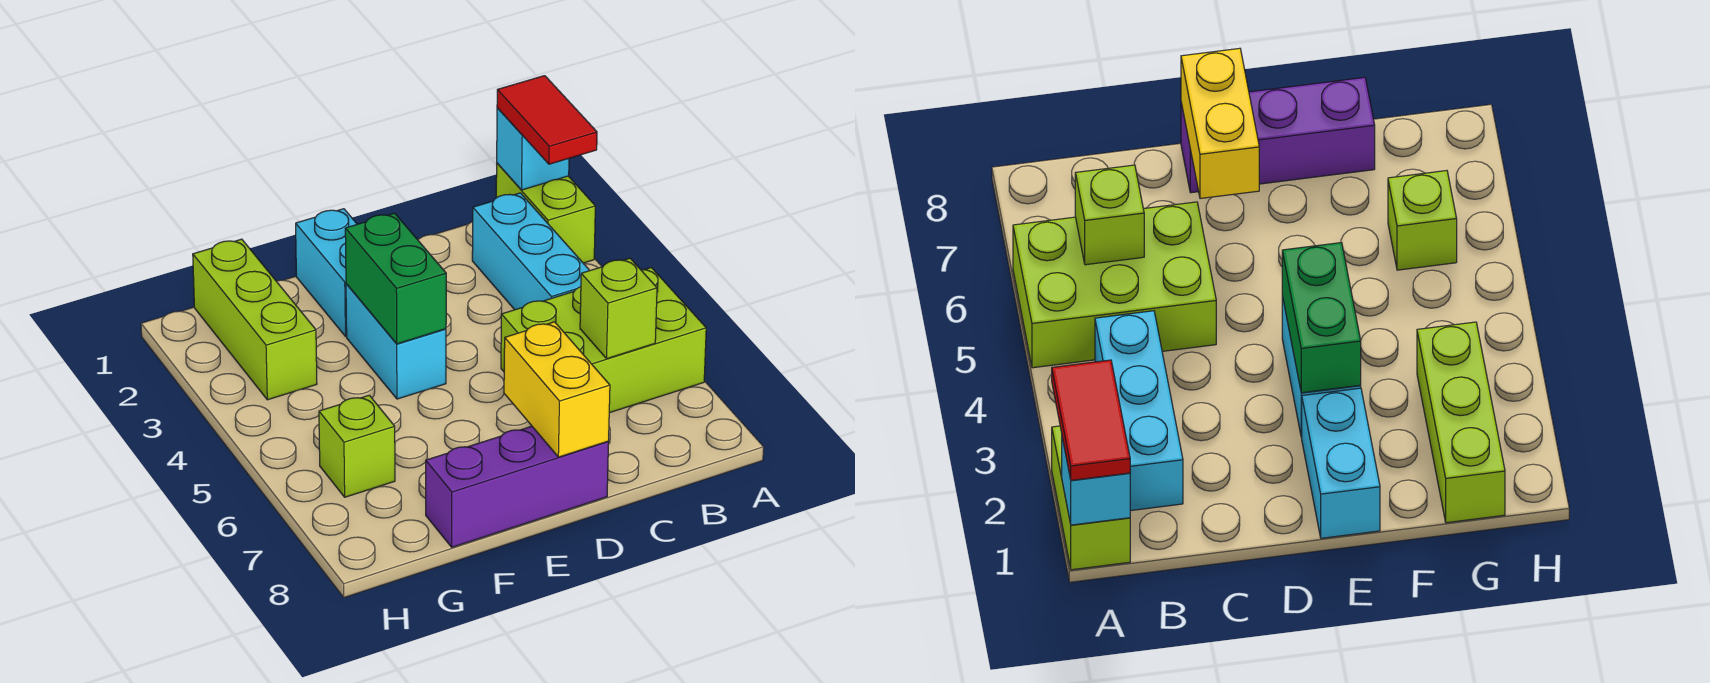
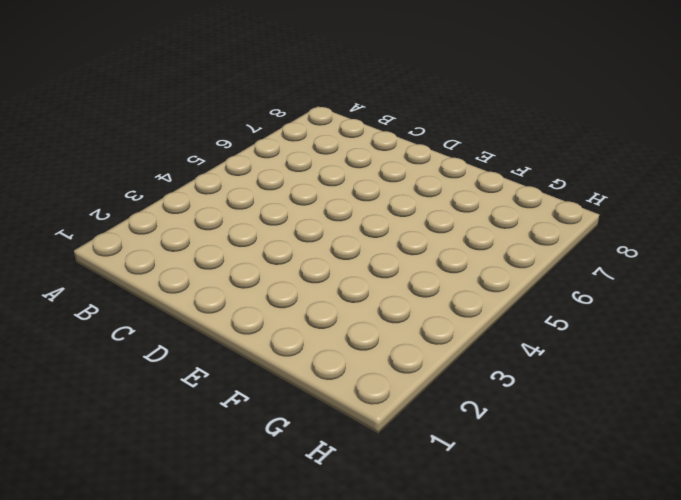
none -> lime 1x2 brick [496,163,595,263]
none -> lime 2x3 brick [501,268,706,413]
none -> cyan 1x3 brick [472,193,590,310]

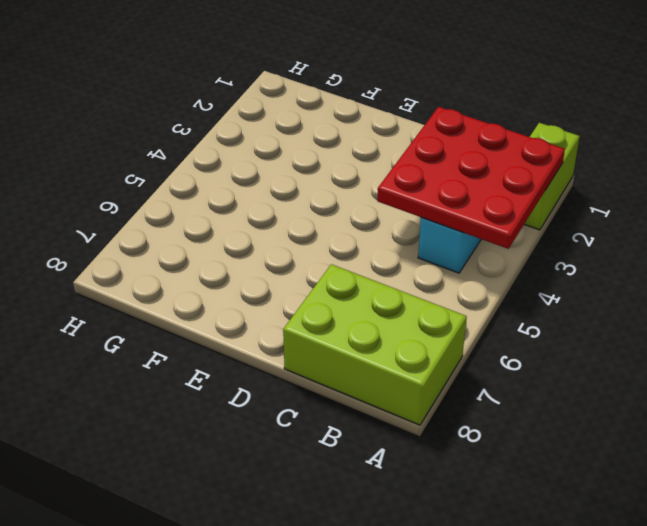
red 3x3 plate [377,107,565,249] -> none
lime 2x3 brick [283,264,467,425] -> lime 2x3 brick moved to [501,268,706,413]
none -> purple 1x3 brick [426,426,609,547]
none -> cyan 1x2 brick [296,209,357,336]
none -> cyan 1x2 brick [346,284,446,399]

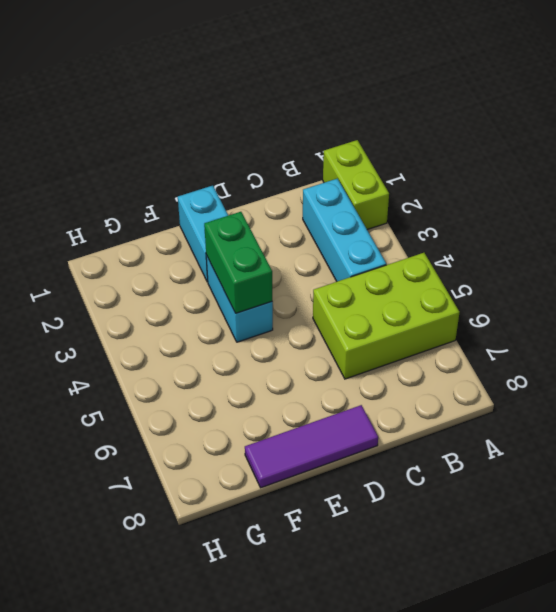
purple 1x3 tile [245,405,378,488] -> purple 1x3 brick [426,426,609,547]
none -> lime 1x3 brick [193,239,317,400]
none -> lime 1x1 brick [319,395,395,497]
none -> cyan 1x1 brick [497,108,569,190]

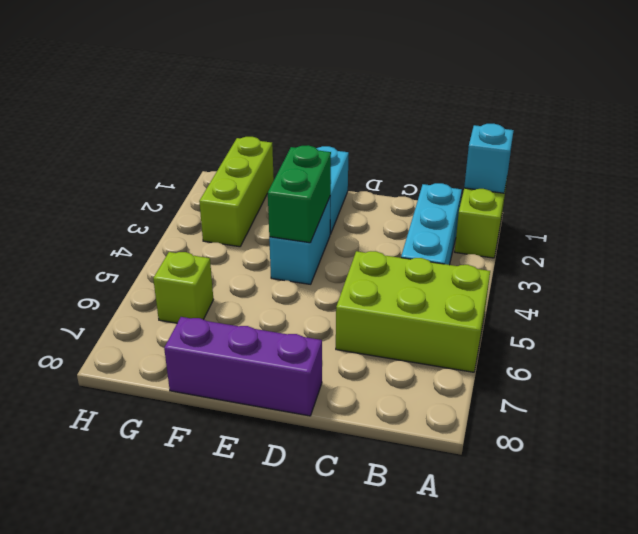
none -> lime 1x1 brick [580,258,657,358]
none -> yellow 1x2 brick [504,322,610,457]
none -> red 1x2 tile [497,76,597,164]

